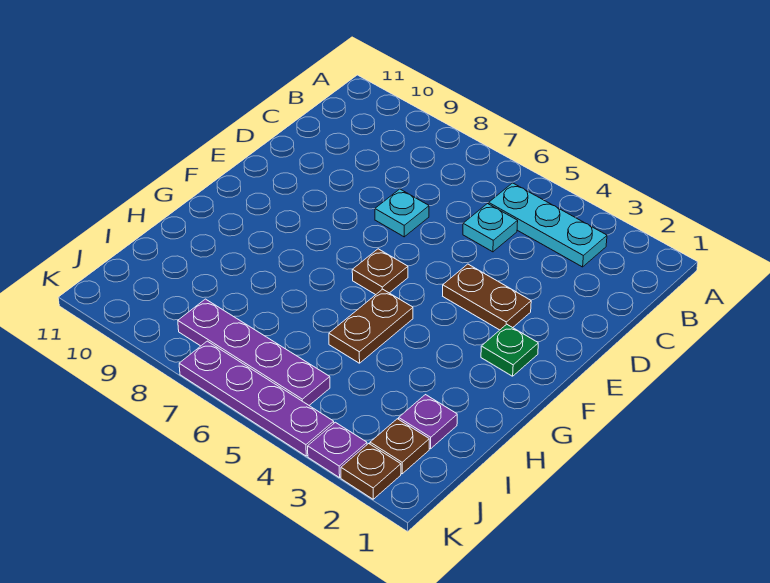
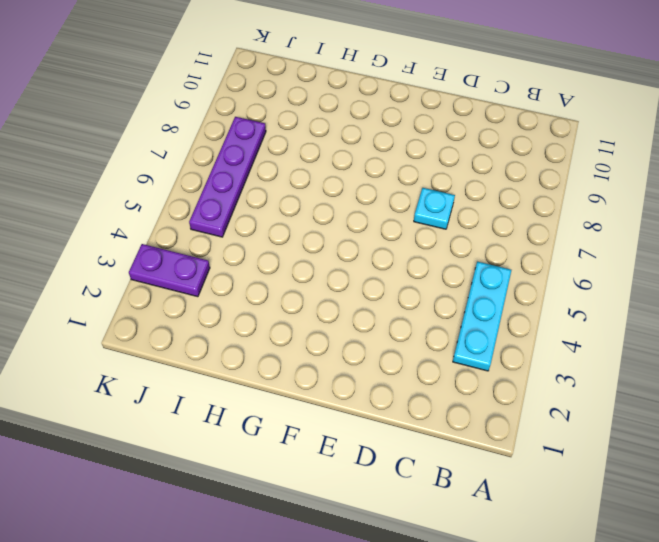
purple 1x2 plate [129,244,210,297] -> purple 1x1 plate [308,422,367,478]
none -> cyan 1x1 plate [463,204,518,252]
none -> brown 1x2 plate [443,264,531,330]
none -> green 1x1 plate [481,324,538,376]

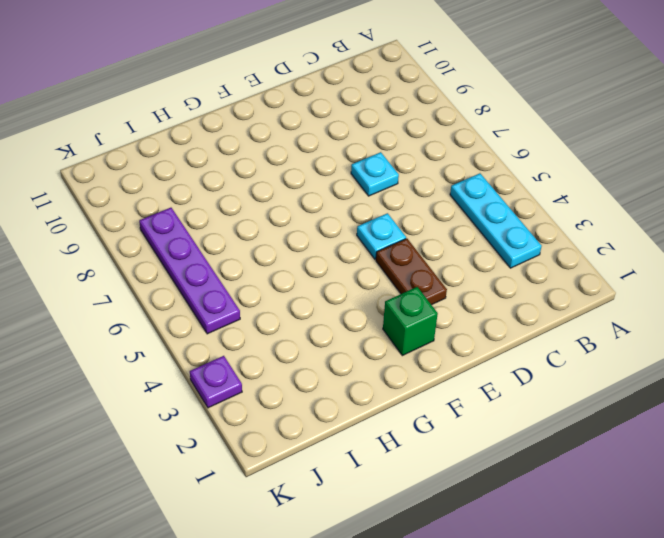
cyan 1x1 plate [357,213,406,259] -> cyan 1x1 plate moved to [463,204,518,252]
green 1x1 brick [383,287,438,356] -> green 1x1 plate [481,324,538,376]
none -> brown 1x1 plate [352,249,408,295]
none -> brown 1x2 plate [329,289,413,363]
none -> purple 1x1 plate [399,395,457,449]

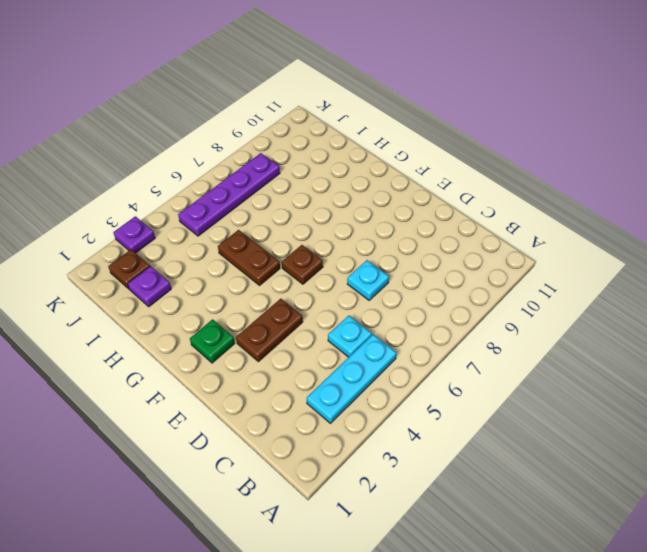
none -> brown 1x1 plate [341,444,401,499]
none -> purple 1x4 plate [179,341,334,456]

